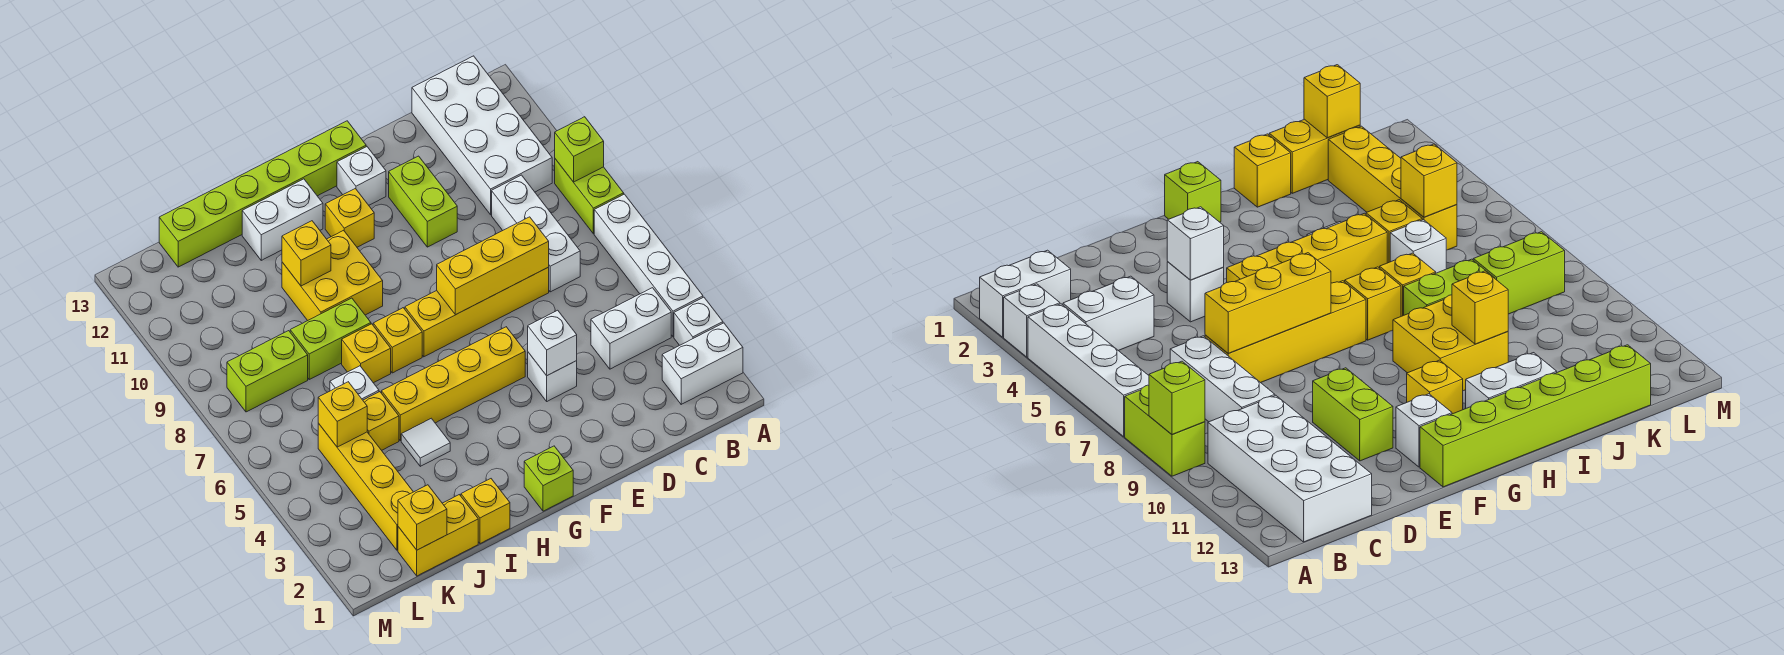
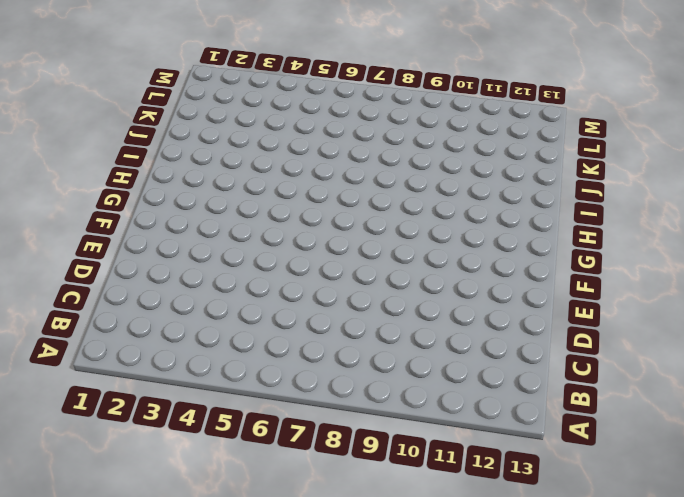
none -> white 1x2 brick [662,323,743,404]
none -> white 1x1 brick [674,297,723,345]
none -> white 1x4 brick [594,194,703,337]
none -> lime 1x2 brick [555,159,624,234]

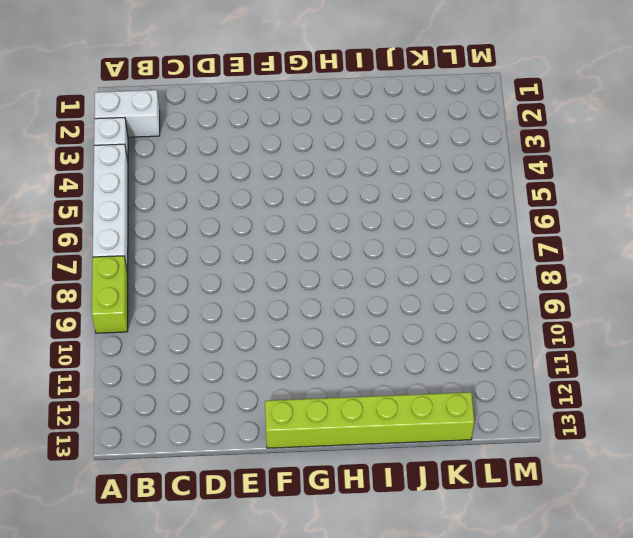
none -> white 1x2 brick [591,288,671,369]
none -> white 2x4 brick [412,56,552,215]
none -> white 1x3 brick [492,175,580,292]
none -> yellow 1x4 brick [405,267,549,357]

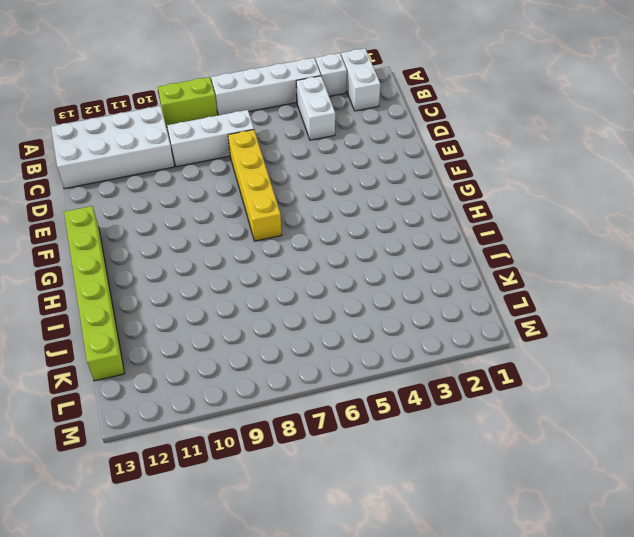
none -> white 1x1 brick [528,352,577,401]
none -> lime 1x2 brick [389,156,457,247]
none -> yellow 1x4 brick [382,327,525,441]
none -> white 1x1 brick [337,147,386,205]

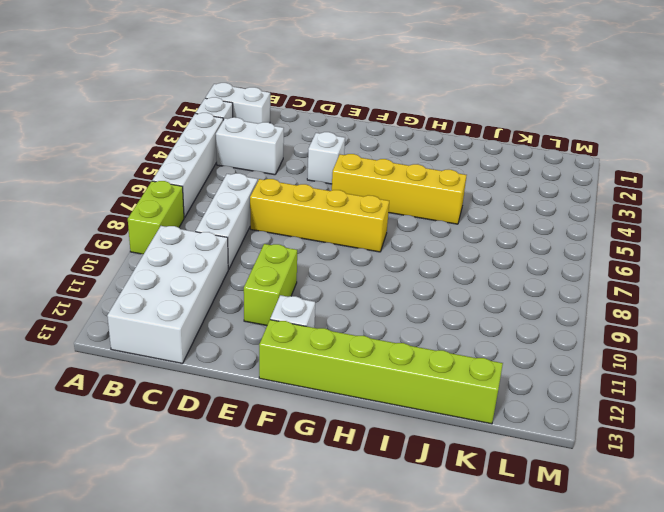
none -> lime 1x1 brick [524,446,573,511]
none -> yellow 1x1 brick [325,189,374,247]
none -> yellow 1x1 brick [373,308,422,373]
none -> yellow 2x2 brick [282,230,383,321]

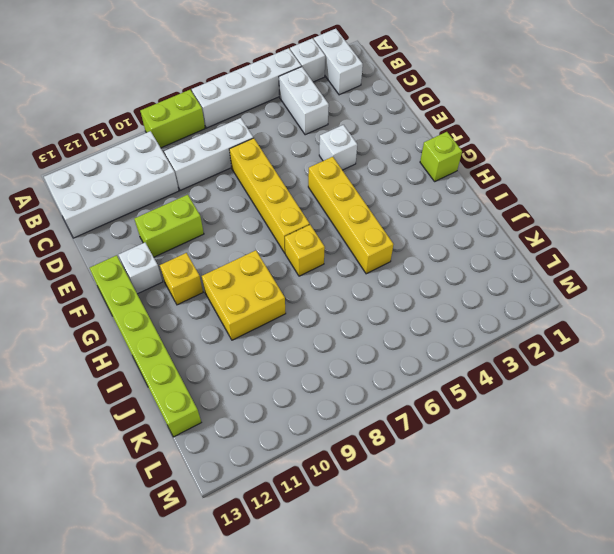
none -> white 1x2 brick [242,179,323,260]
none -> yellow 1x1 brick [461,479,510,544]
none -> white 1x1 tile [401,418,450,466]
none -> yellow 1x1 brick [342,324,391,383]

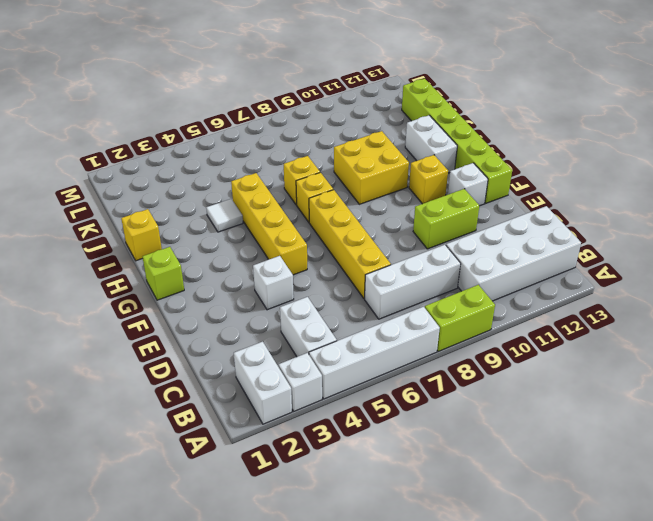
none -> lime 1x2 brick [290,298,371,379]
none -> yellow 1x2 brick [398,495,478,576]
none -> yellow 1x1 brick [363,392,399,450]
none -> white 1x1 brick [330,366,379,400]

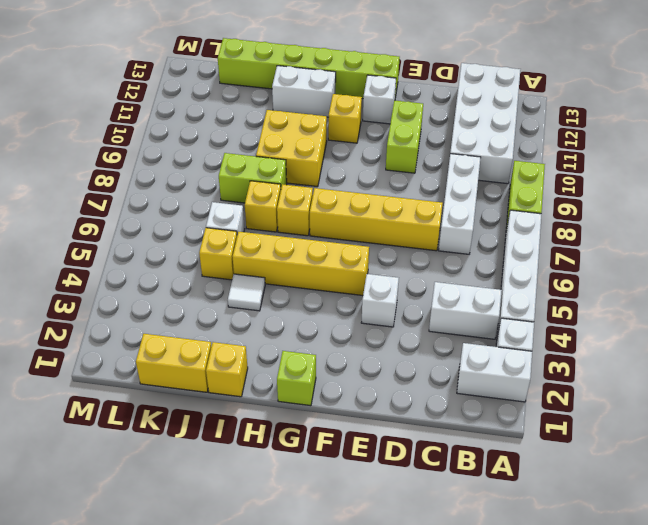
none -> yellow 1x4 brick [318,423,413,550]
none -> lime 1x2 brick [227,331,308,412]
none -> lime 1x1 brick [555,117,604,182]
none -> yellow 1x3 brick [437,217,549,315]

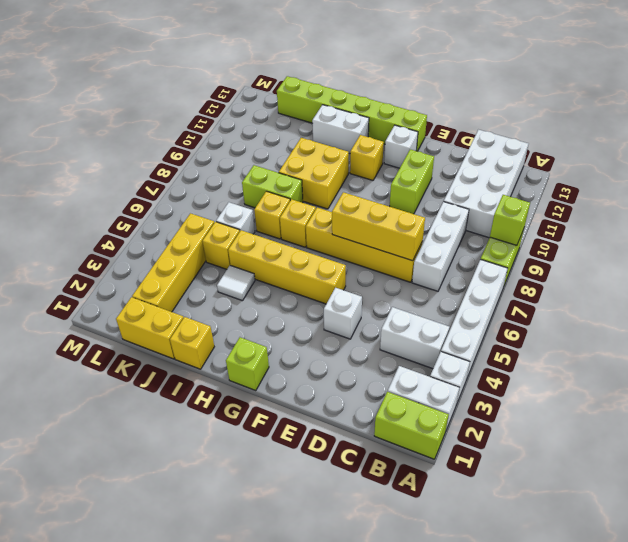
lime 1x2 brick [374,392,449,459] -> lime 1x2 brick moved to [227,331,308,412]
none -> white 1x1 brick [528,310,577,376]
none -> yellow 1x1 brick [282,221,331,286]
none -> yellow 1x1 brick [398,485,447,550]
none -> yellow 1x1 brick [318,382,367,447]

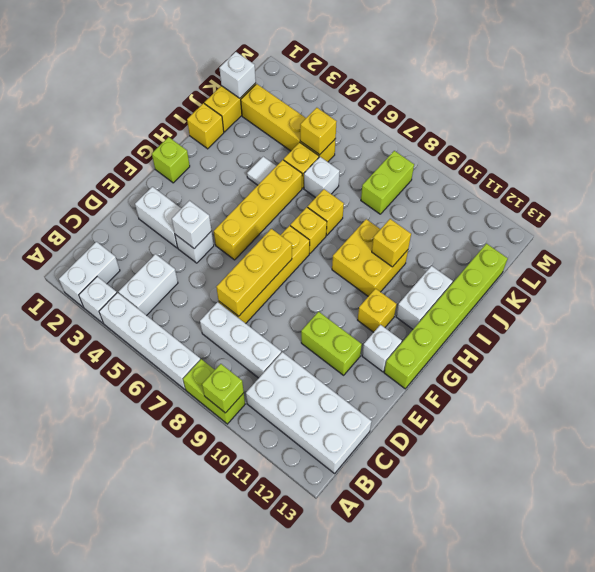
white 1x2 brick [135,187,181,248] -> none
white 1x1 brick [220,52,256,98] -> yellow 1x1 brick [398,485,447,550]
none -> lime 1x2 brick [290,298,371,379]

